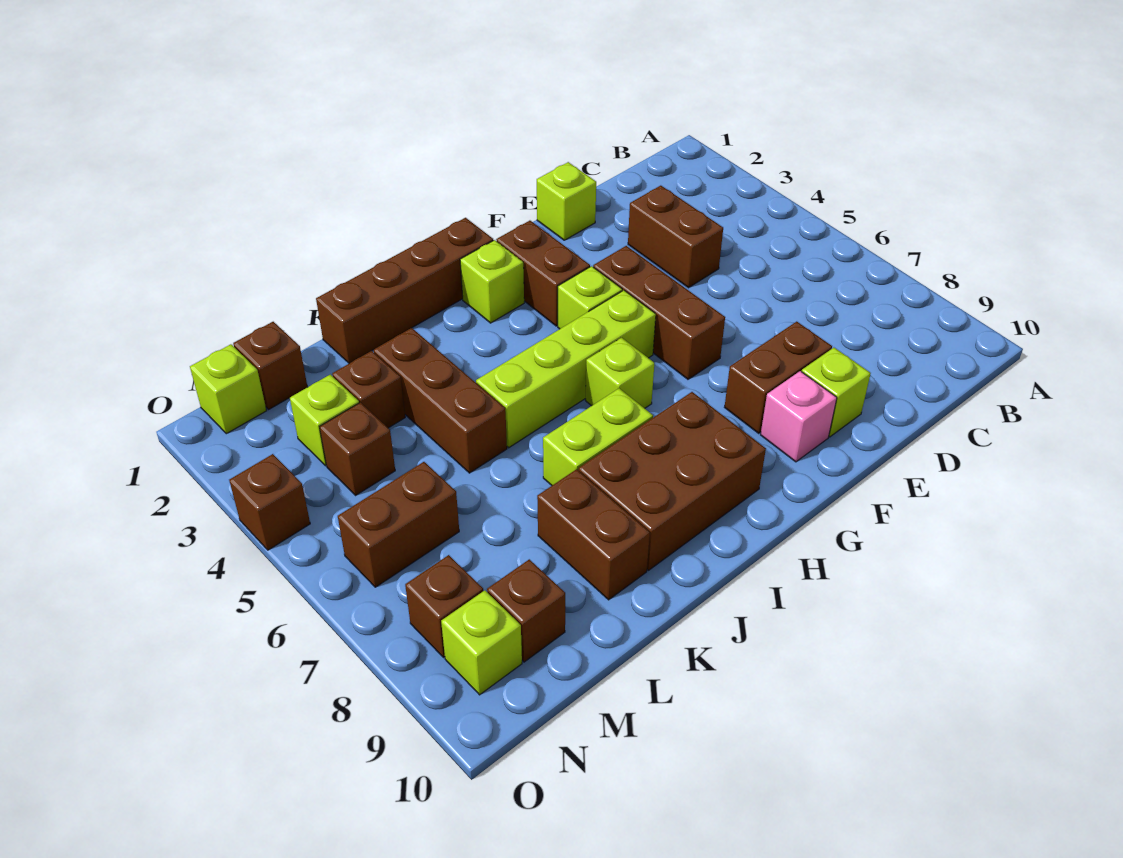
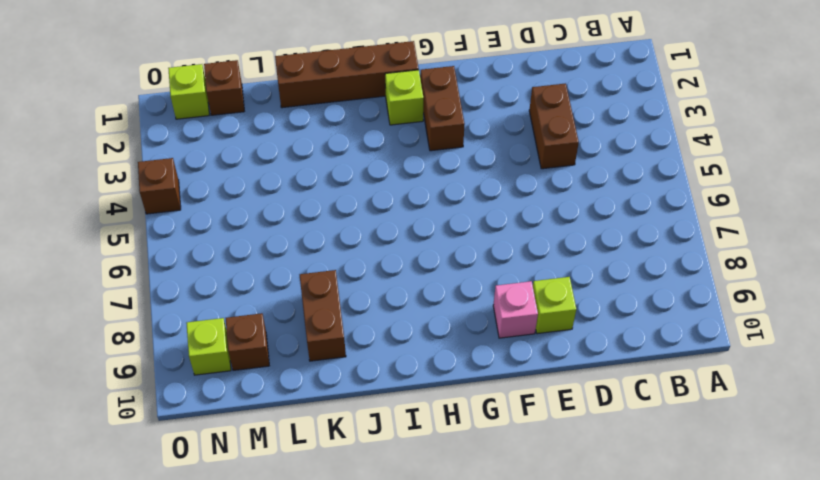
none -> lime 1x1 brick [537,162,596,240]
none -> brown 1x2 brick [725,322,832,433]
none -> brown 1x3 brick [593,246,725,379]

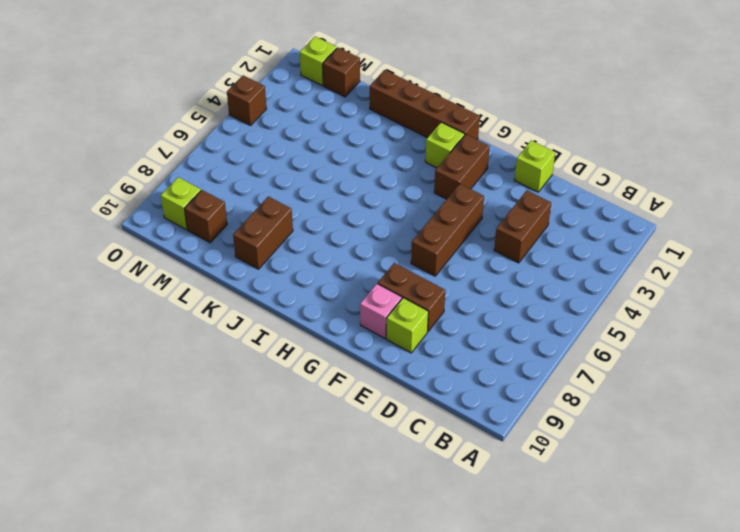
none -> lime 1x1 brick [558,266,622,329]
none -> lime 1x4 brick [476,290,656,448]
none -> lime 1x1 brick [586,338,654,408]

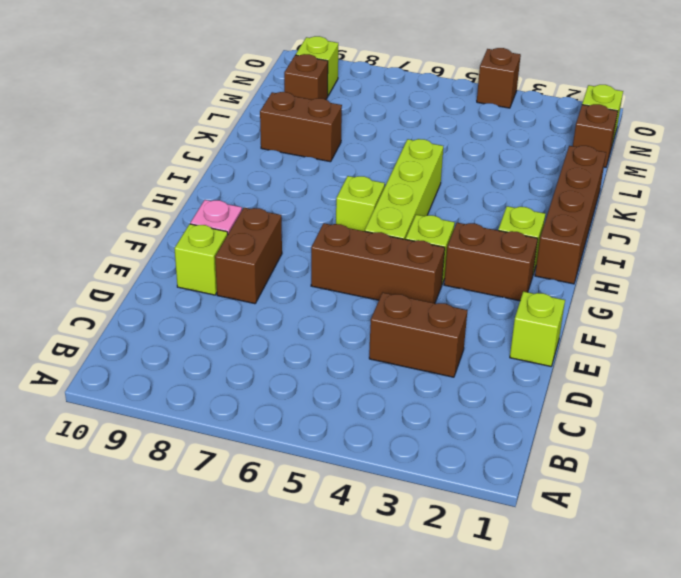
none -> brown 2x3 brick [578,392,766,570]
none -> lime 1x2 brick [543,388,653,485]
none -> brown 1x3 brick [374,328,507,473]

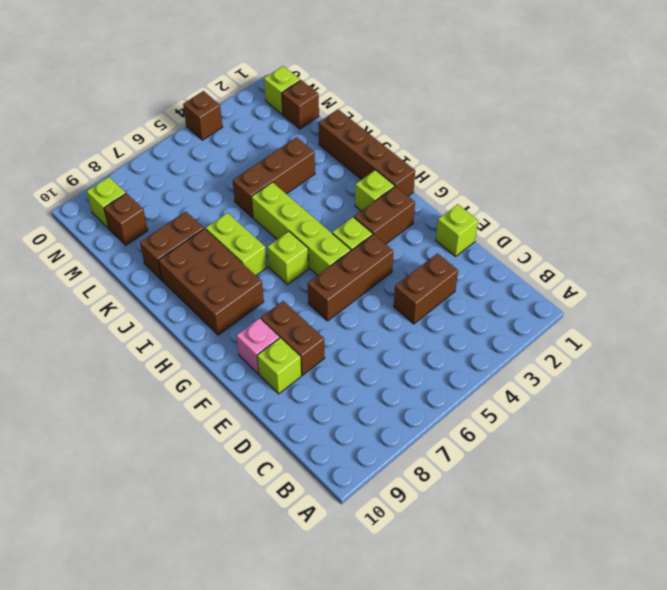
none -> brown 1x1 brick [332,351,405,428]
none -> lime 1x1 brick [290,375,359,466]
none -> brown 1x1 brick [320,402,395,495]

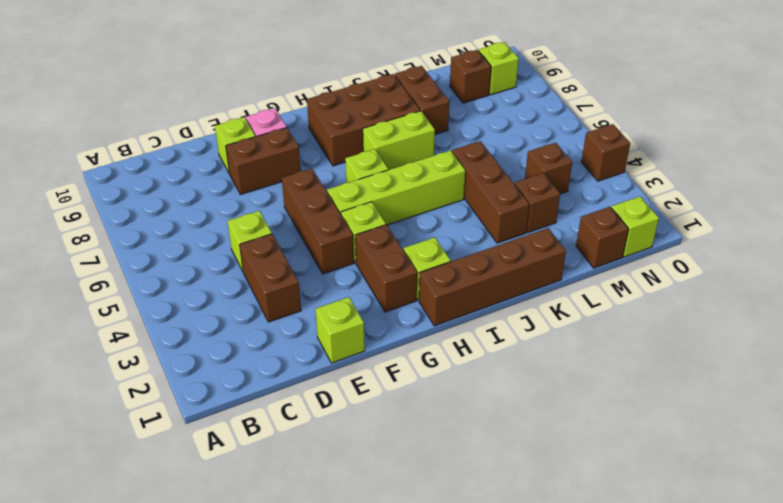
lime 1x1 brick [228,211,272,271] -> lime 1x1 brick moved to [290,375,359,466]
none -> brown 1x2 brick [338,462,459,587]
none -> brown 1x1 brick [405,555,483,658]

